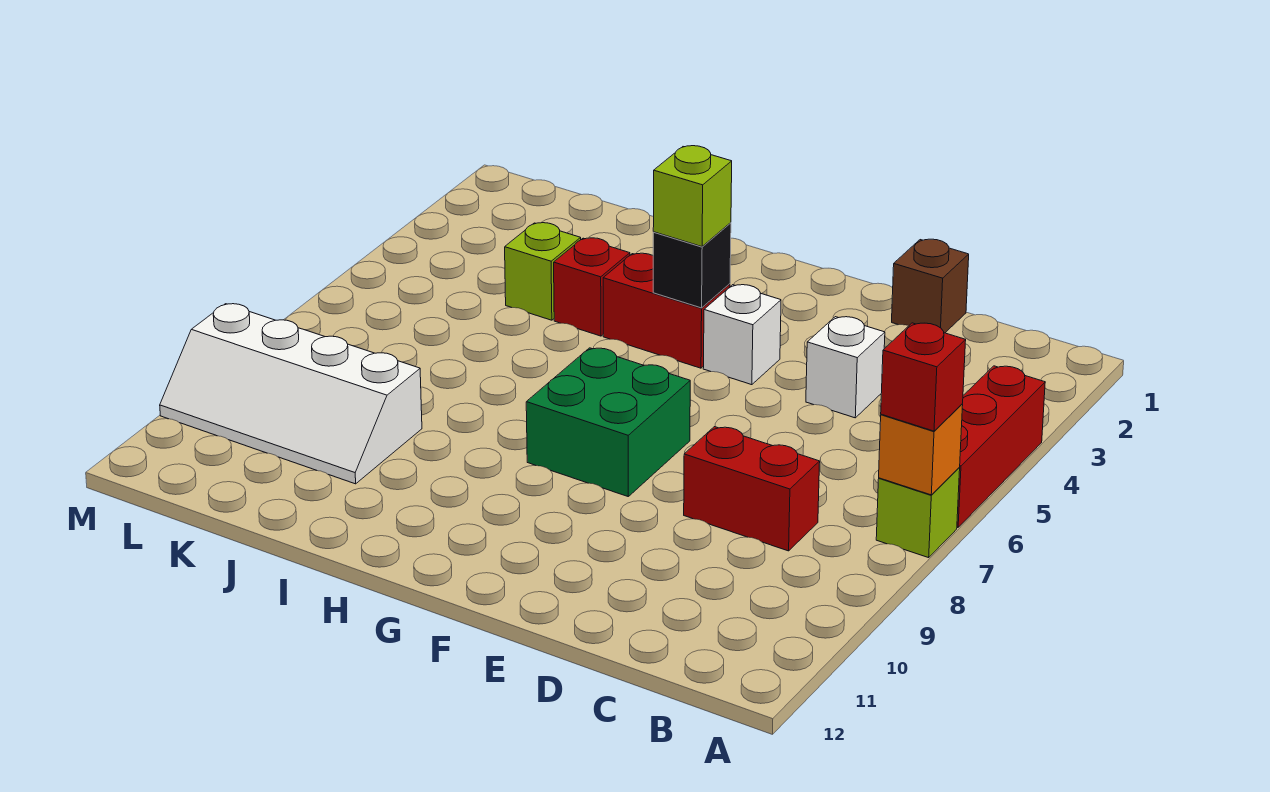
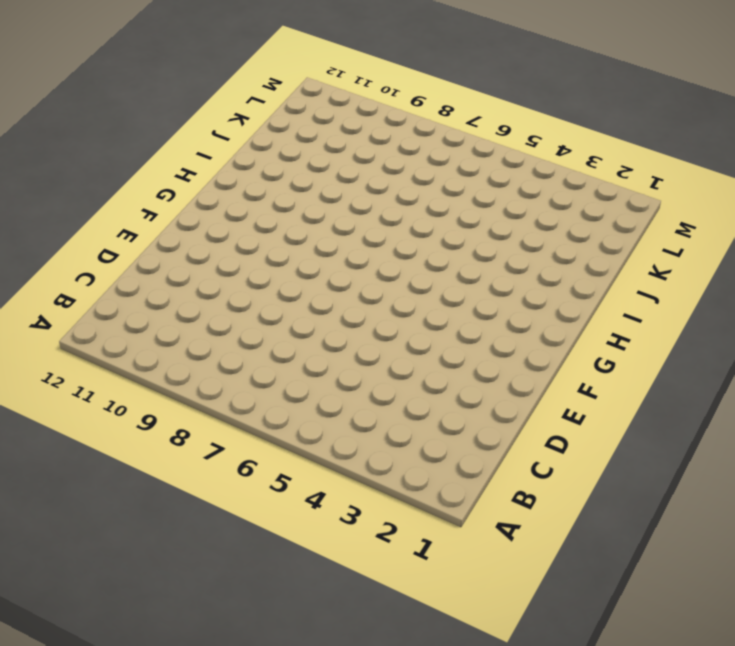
none -> red 1x3 brick [957,366,1045,527]
none -> lime 1x1 brick [876,468,960,558]
none -> red 1x2 brick [684,427,820,551]

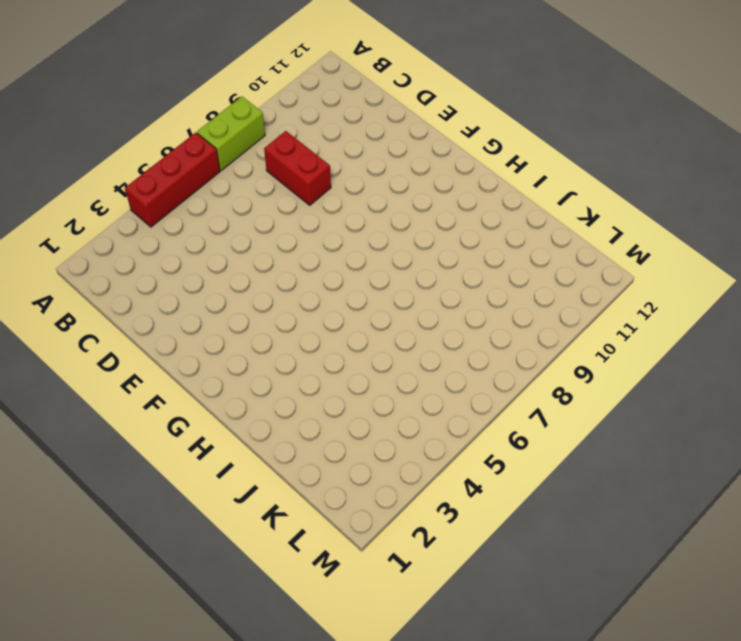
lime 1x2 brick [197,97,265,171] -> lime 1x1 brick [876,468,960,558]
none -> brown 1x1 brick [892,239,969,333]
none -> white 1x1 brick [806,317,885,418]
none -> white 1x1 brick [703,285,781,385]

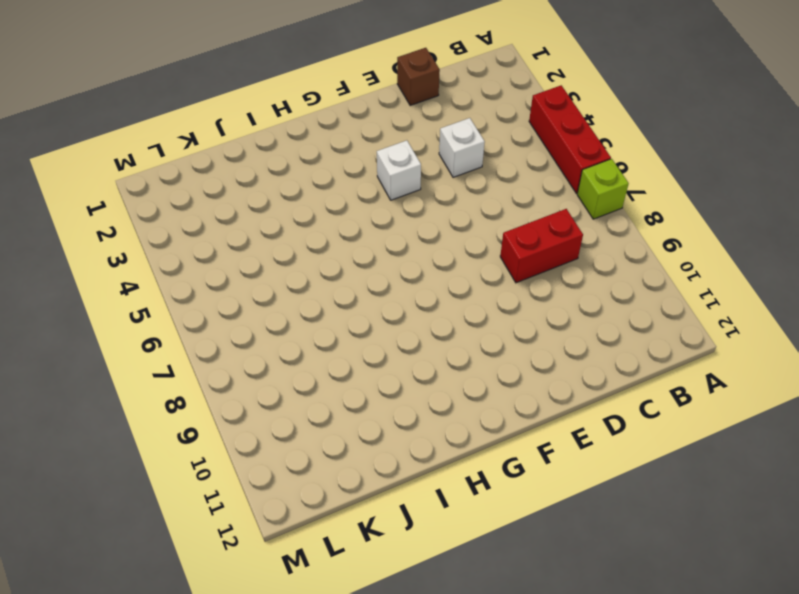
none -> green 2x2 brick [526,348,690,496]
none -> red 1x2 brick [603,253,730,368]
none -> red 1x1 brick [554,238,630,336]

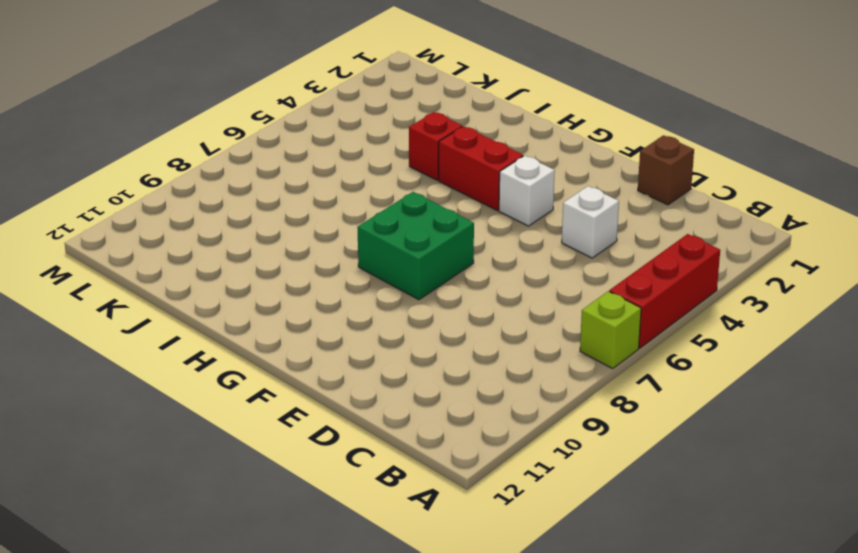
none -> red 1x2 brick [684,427,820,551]
none -> lime 1x1 brick [505,223,581,320]
none -> white 2x4 slope [160,304,422,484]

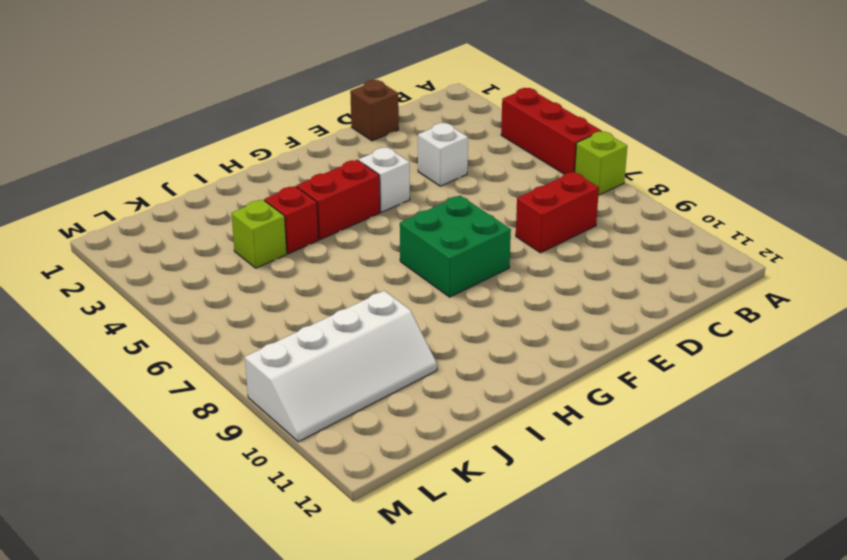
none -> orange 1x1 brick [879,404,963,495]
none -> black 1x1 brick [653,223,731,308]
none -> red 1x1 brick [881,323,966,431]

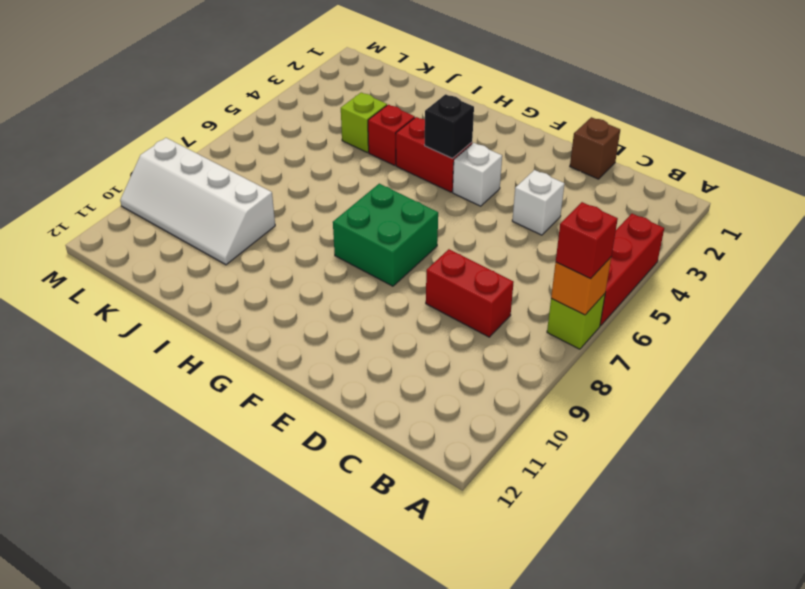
none -> lime 1x1 brick [653,146,732,247]

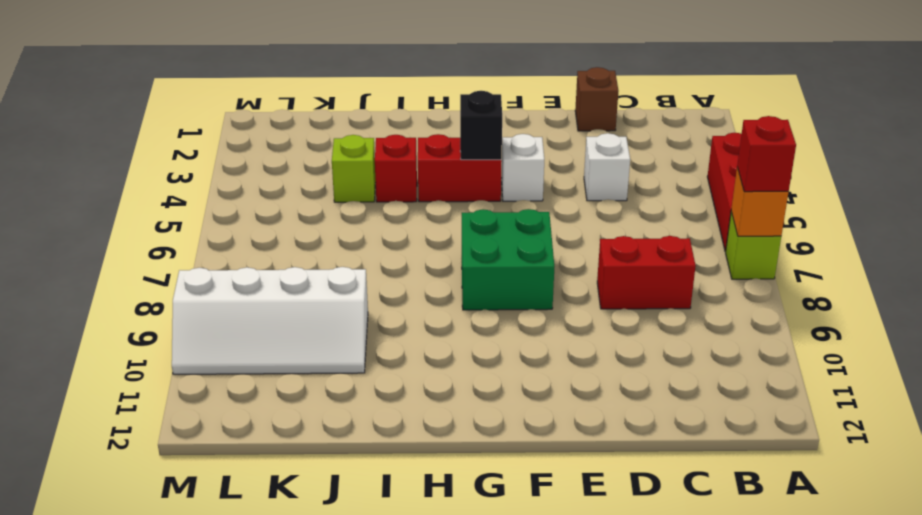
none -> lime 1x1 brick [653,146,732,247]

